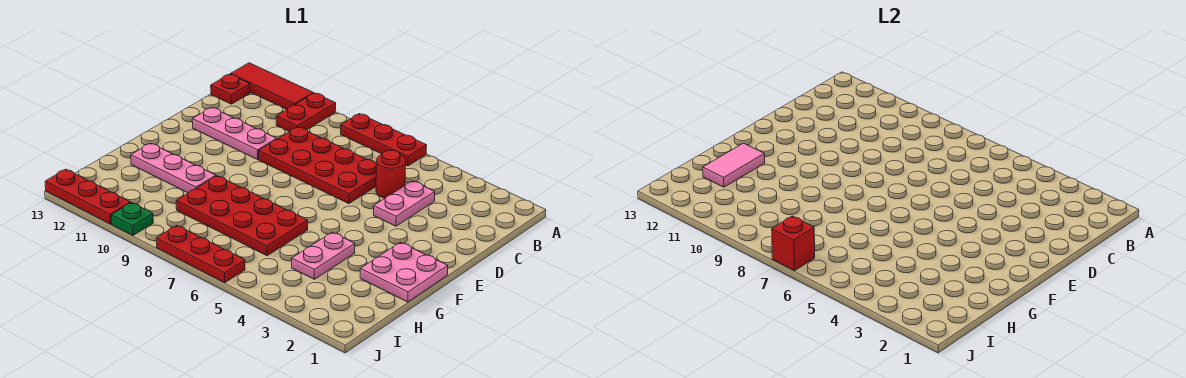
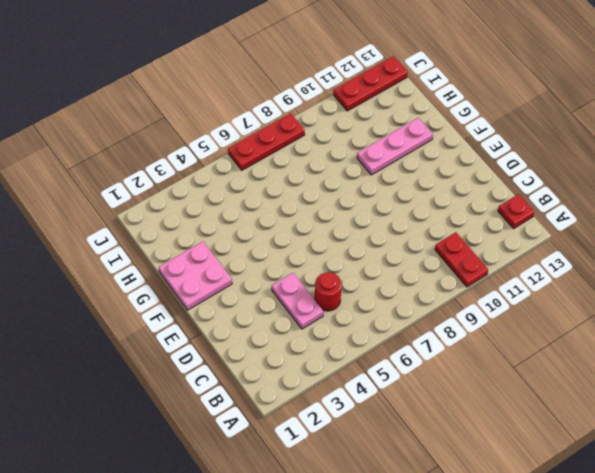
none -> red 1x3 plate [341,114,427,166]
none -> red 1x3 tile [230,63,313,109]
none -> red 2x4 plate [259,127,376,204]

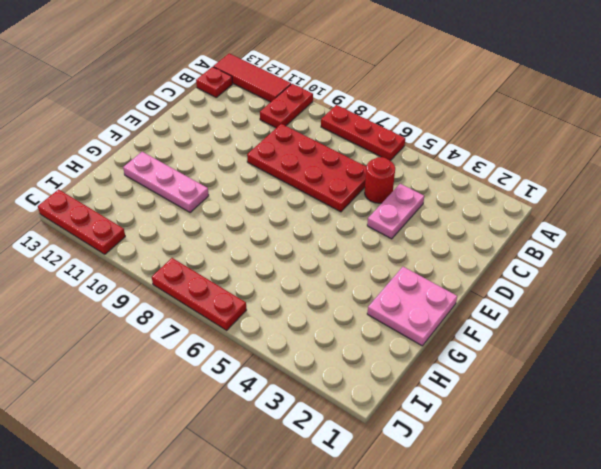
none -> pink 1x3 plate [192,107,277,159]
none -> pink 1x2 plate [292,232,355,279]
none -> red 2x4 plate [176,176,308,256]

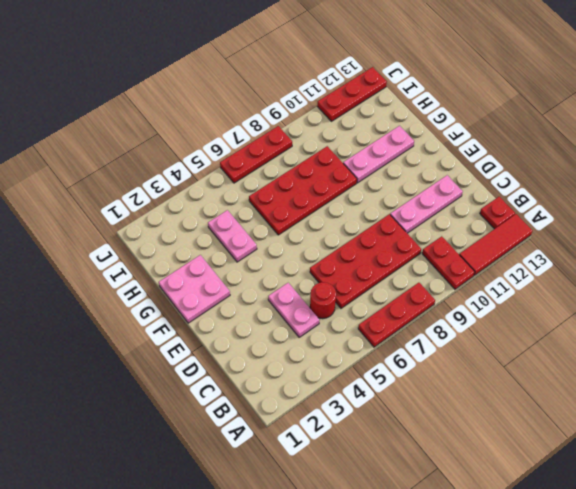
none -> green 1x1 plate [111,203,153,235]
none -> pink 1x2 tile [703,143,765,187]
none -> red 1x1 brick [772,216,815,271]

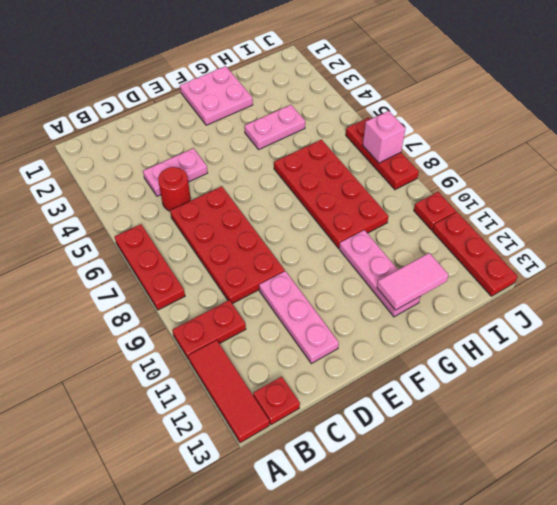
pink 1x1 brick [363,111,406,163] -> red 1x1 brick [772,216,815,271]
red 1x1 plate [414,192,456,230] -> green 1x1 plate [111,203,153,235]

